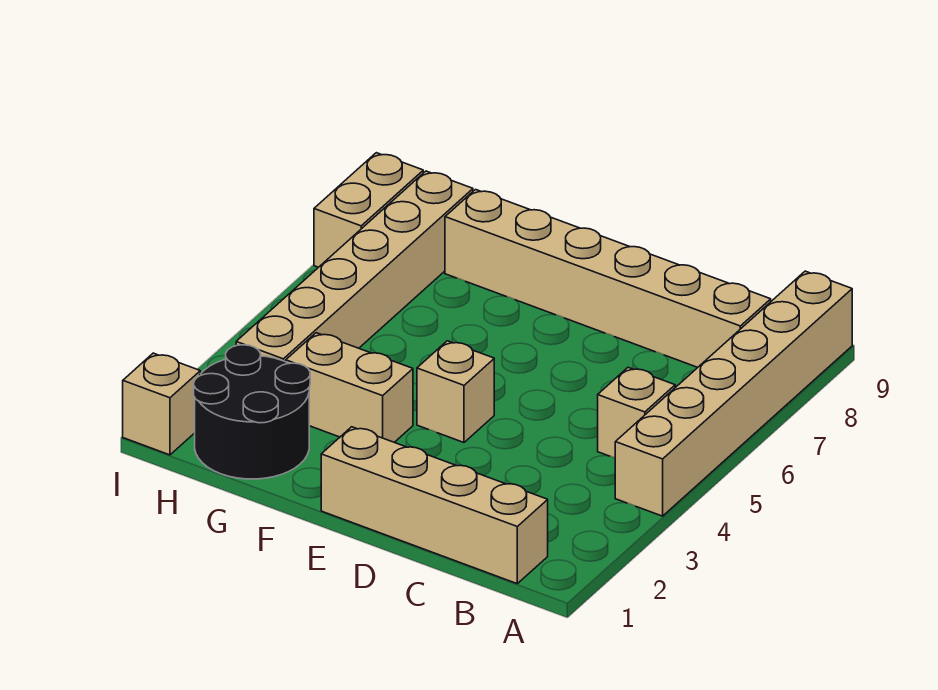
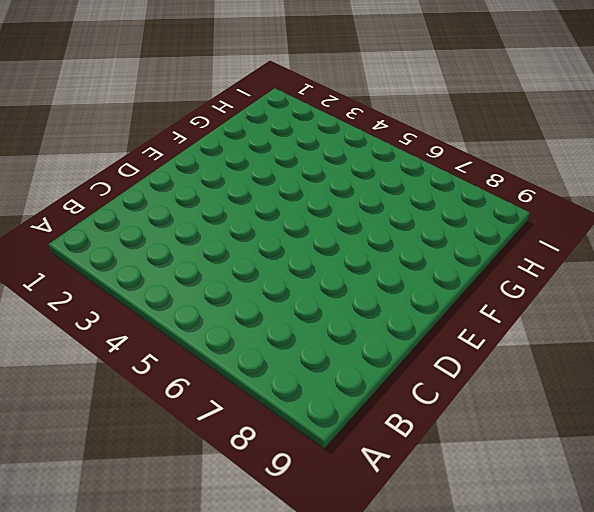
none -> tan 1x6 brick [615,271,852,516]
none -> tan 1x4 brick [321,427,548,584]

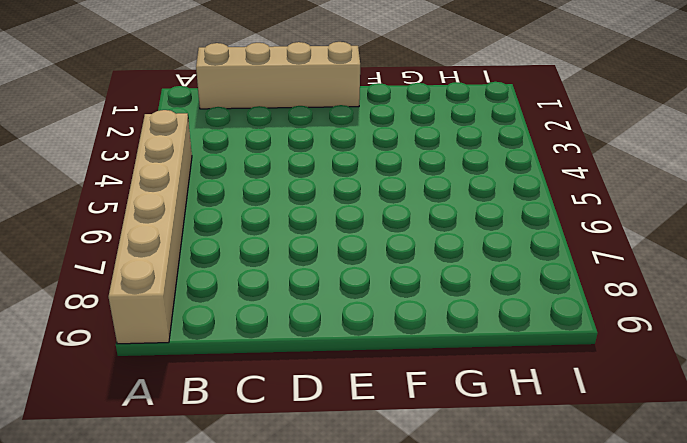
none -> tan 1x1 brick [598,367,675,458]
none -> tan 1x6 brick [445,190,771,367]

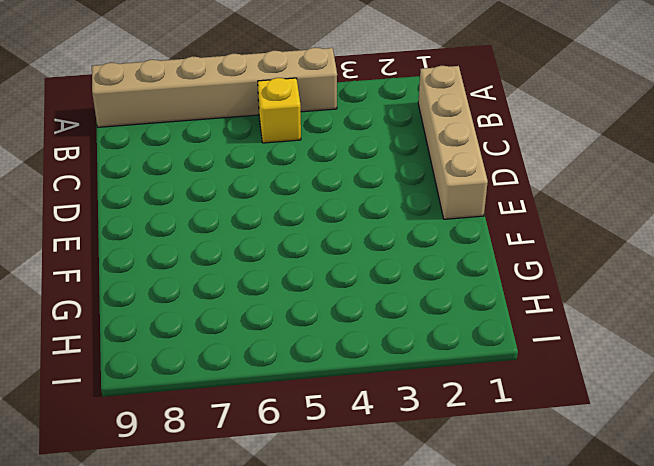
yellow 1x1 brick [258,78,301,143] -> tan 1x1 brick [598,367,675,458]
none -> tan 1x6 brick [445,190,771,367]
none -> tan 1x1 brick [417,341,494,442]

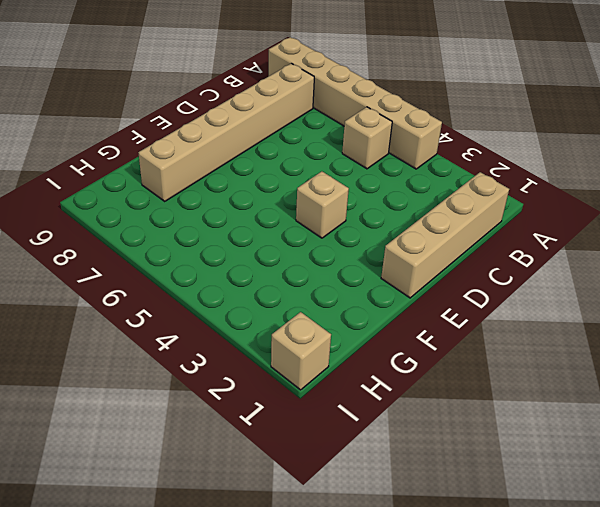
none -> tan 1x2 brick [286,333,413,442]
none -> black 2x2 round brick [194,345,310,479]

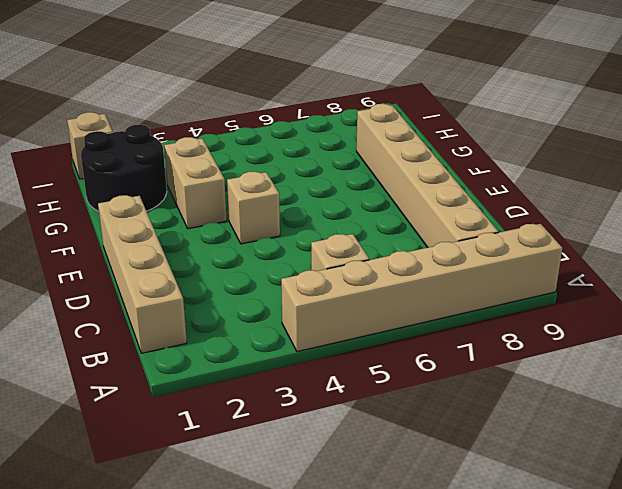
none -> tan 1x6 brick [236,171,473,362]
none -> tan 1x2 brick [314,153,423,267]

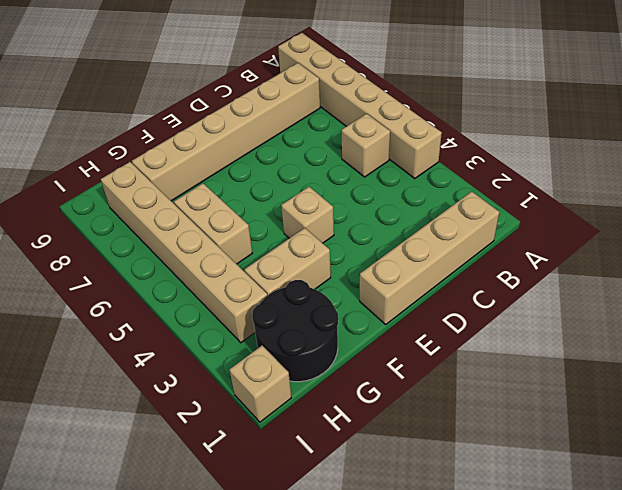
tan 1x2 brick [174,183,252,264] -> tan 1x2 brick moved to [314,153,423,267]

